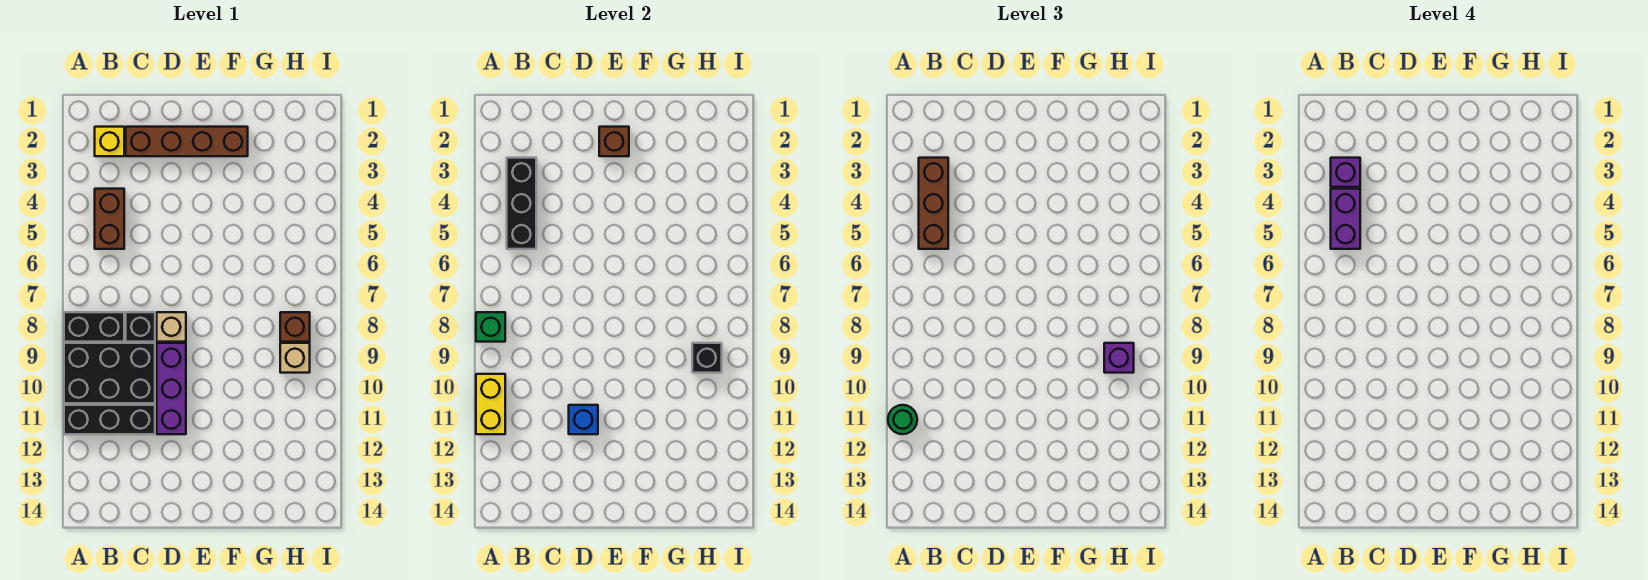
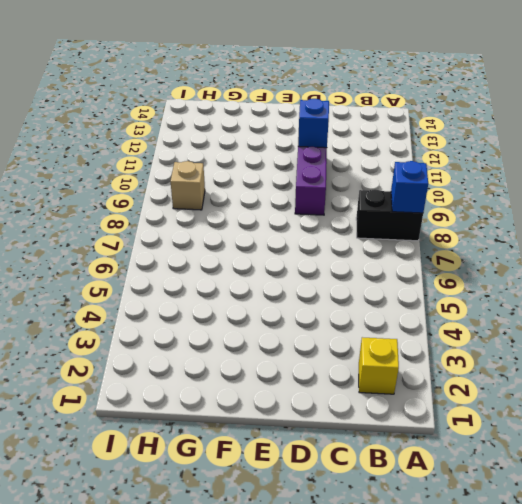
blue 1x1 brick [391,161,428,213] -> green 1x1 brick [476,312,505,342]
none -> black 2x3 brick [64,343,155,403]
none -> black 1x3 brick [64,405,155,434]
none -> brown 1x2 brick [95,189,124,249]

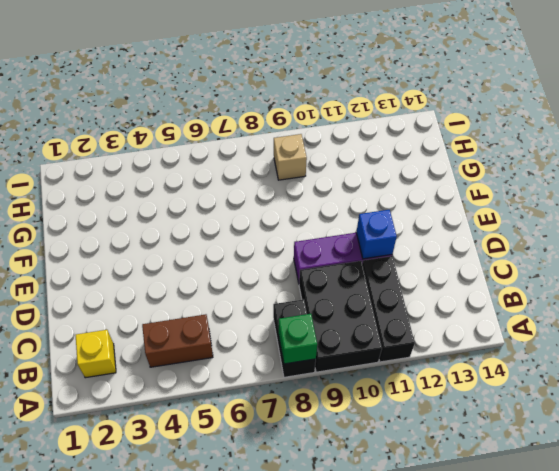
none -> brown 1x4 brick [126,127,248,156]
none -> black 1x1 brick [126,312,155,342]
none -> tan 1x1 brick [157,312,186,342]

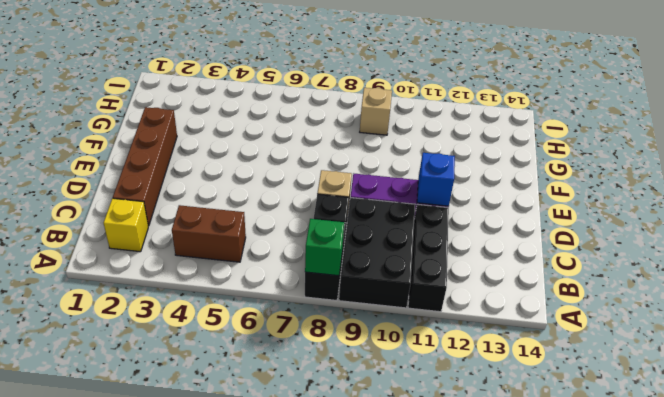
none -> brown 1x1 brick [280,312,310,342]
none -> yellow 1x2 brick [476,374,505,434]
none -> black 1x3 brick [507,158,536,249]

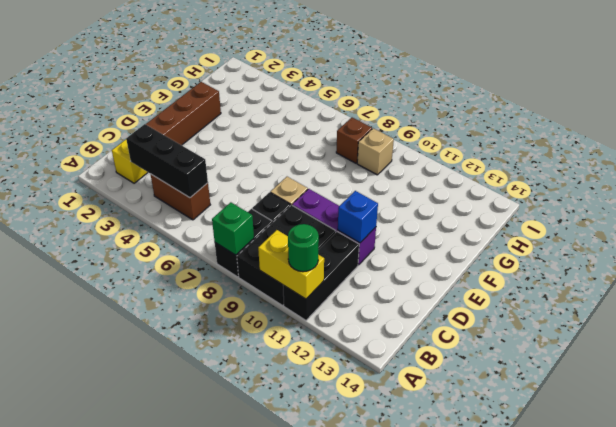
none -> brown 1x1 brick [599,127,629,156]
none -> black 1x1 brick [692,343,722,373]
none -> brown 1x3 brick [919,158,948,249]

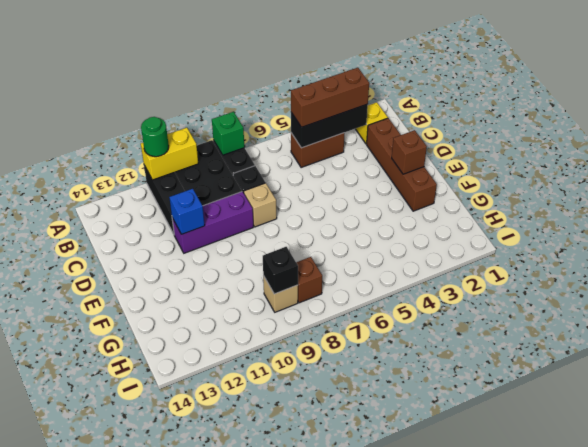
none -> purple 1x1 brick [1104,343,1134,373]
none -> purple 1x1 brick [1331,158,1360,187]
none -> purple 1x2 brick [1331,189,1360,249]

